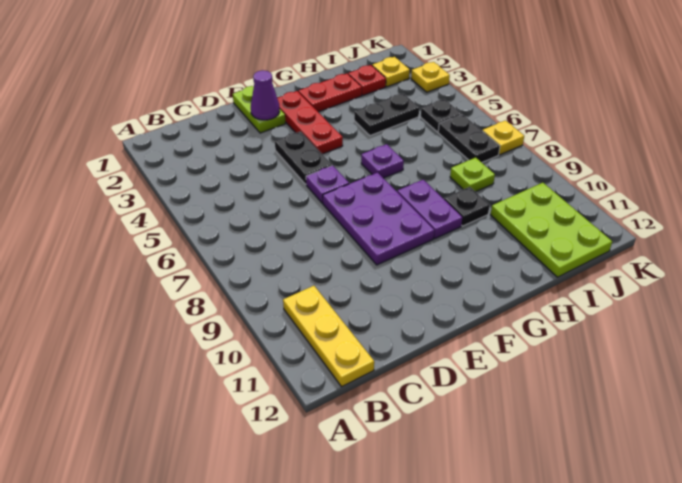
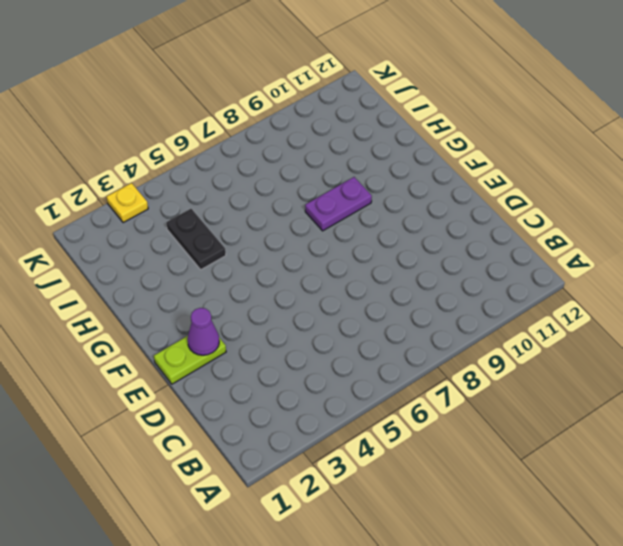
none -> yellow 1x3 plate [283,286,374,387]
none -> black 1x2 plate [275,131,332,184]
none -> purple 1x1 plate [306,166,349,203]

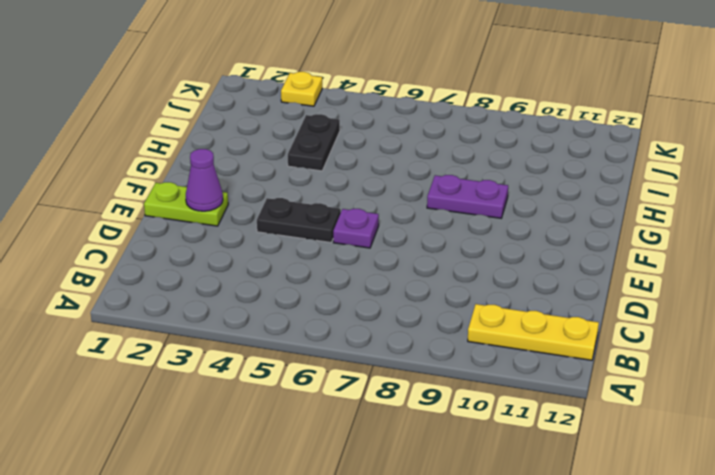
none -> purple 2x3 plate [323,173,434,265]
none -> red 1x3 plate [277,91,343,154]
none -> red 1x2 plate [298,74,362,112]

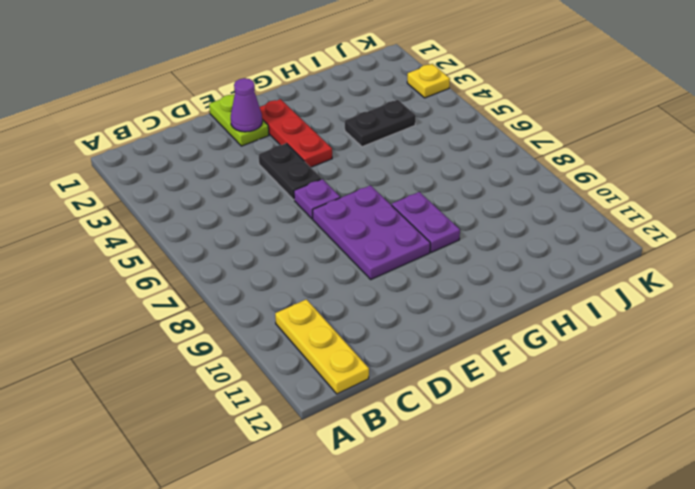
none -> red 1x2 plate [298,74,362,112]
none -> purple 1x1 plate [361,144,404,178]
none -> black 1x1 plate [444,187,490,226]

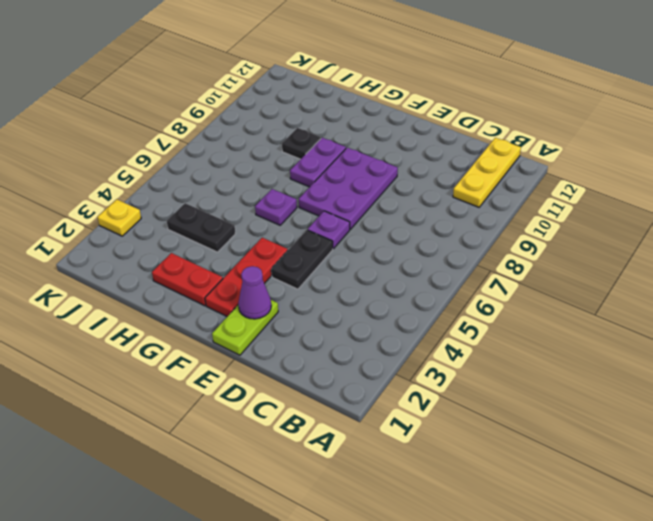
none -> red 1x1 plate [348,65,386,95]
none -> lime 1x1 plate [450,158,495,192]
none -> lime 2x3 plate [490,183,612,277]

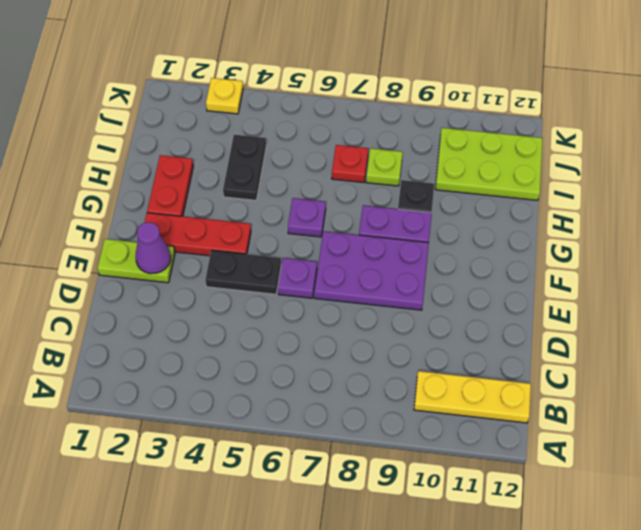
red 1x1 plate [332,145,368,183] -> red 1x1 plate moved to [348,65,386,95]
none -> yellow 1x1 plate [372,57,410,87]
none -> black 1x1 plate [421,99,462,132]
none -> black 1x2 plate [438,114,500,162]

